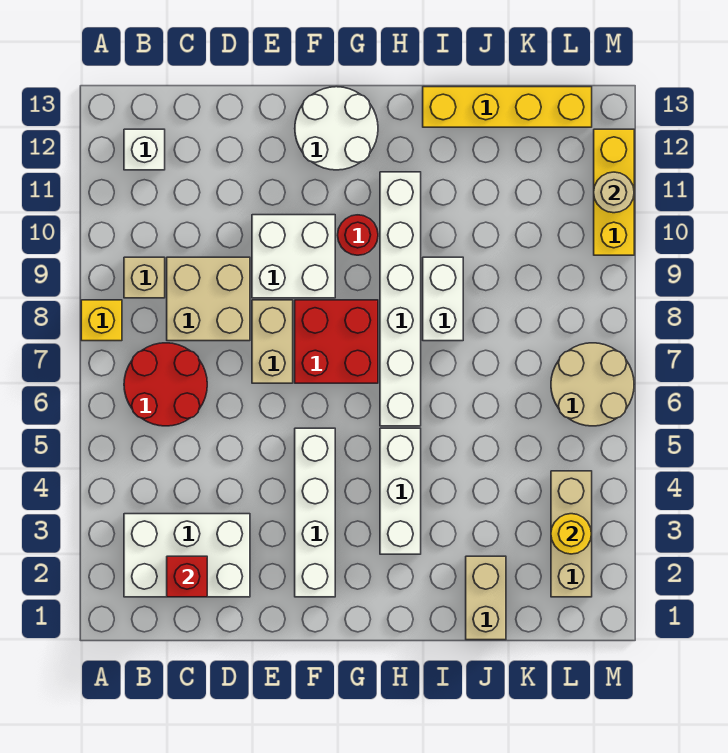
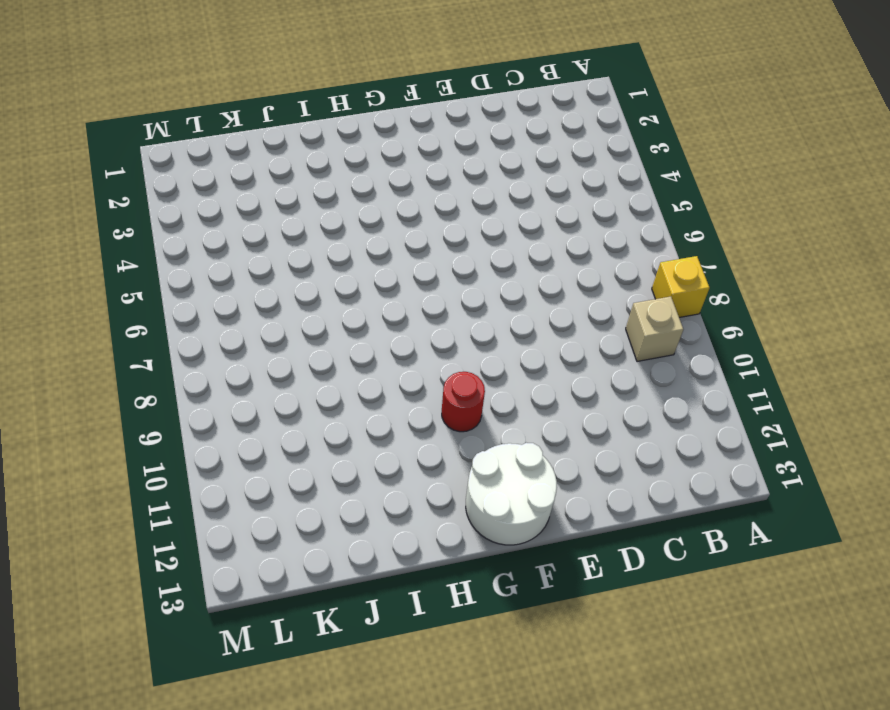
none -> white 2x3 brick [124,514,250,597]
none -> red 2x2 round brick [124,343,207,426]
none -> white 1x1 brick [124,129,165,170]

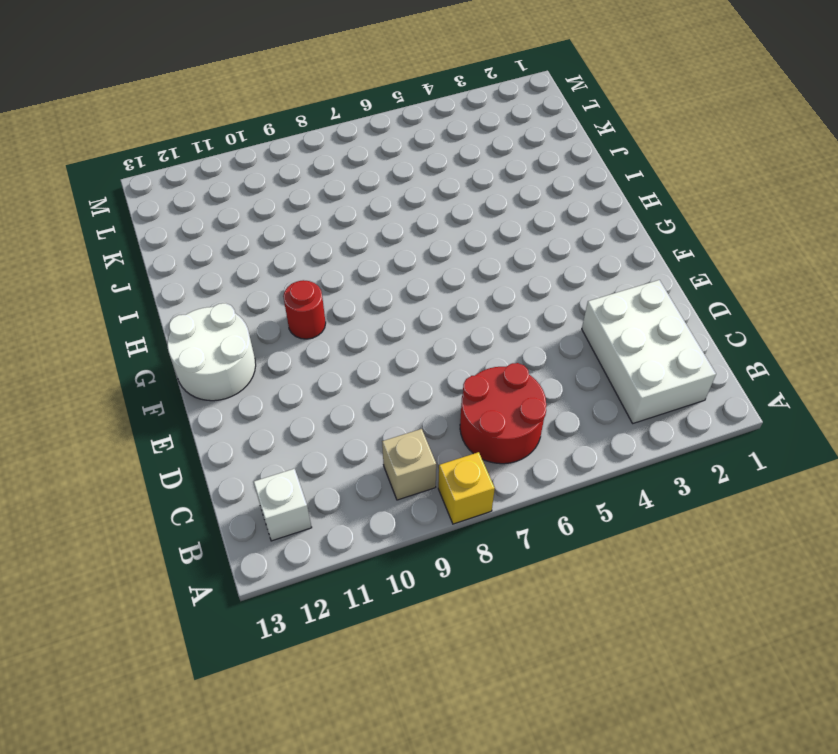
none -> tan 2x2 brick [167,257,250,341]
none -> tan 1x2 brick [252,300,293,383]
none -> white 2x2 brick [252,215,335,298]

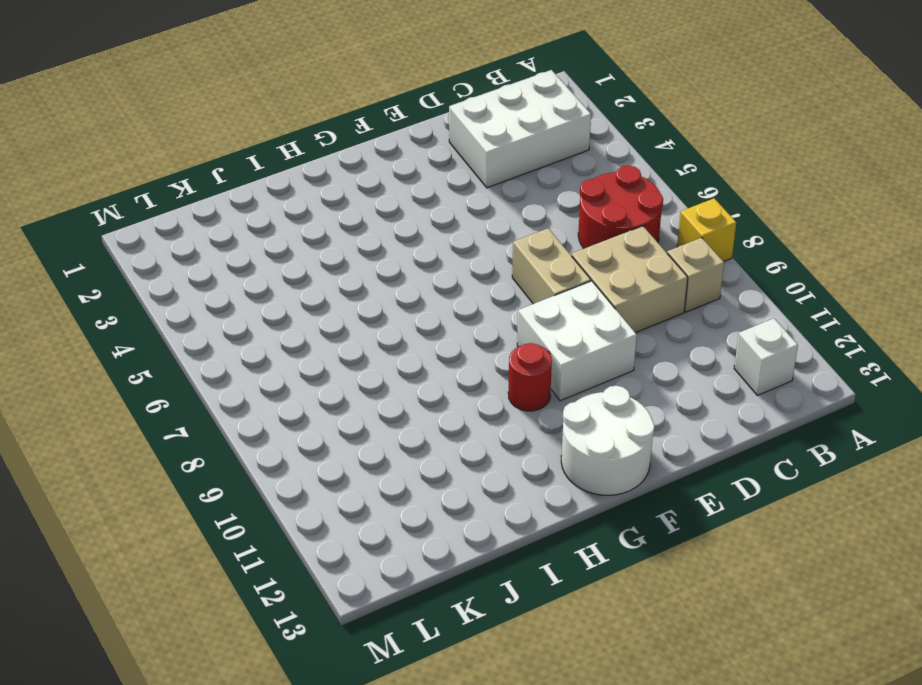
none -> white 1x4 brick [295,428,335,597]
none -> red 2x2 brick [295,300,378,383]
none -> white 1x3 brick [380,428,421,554]

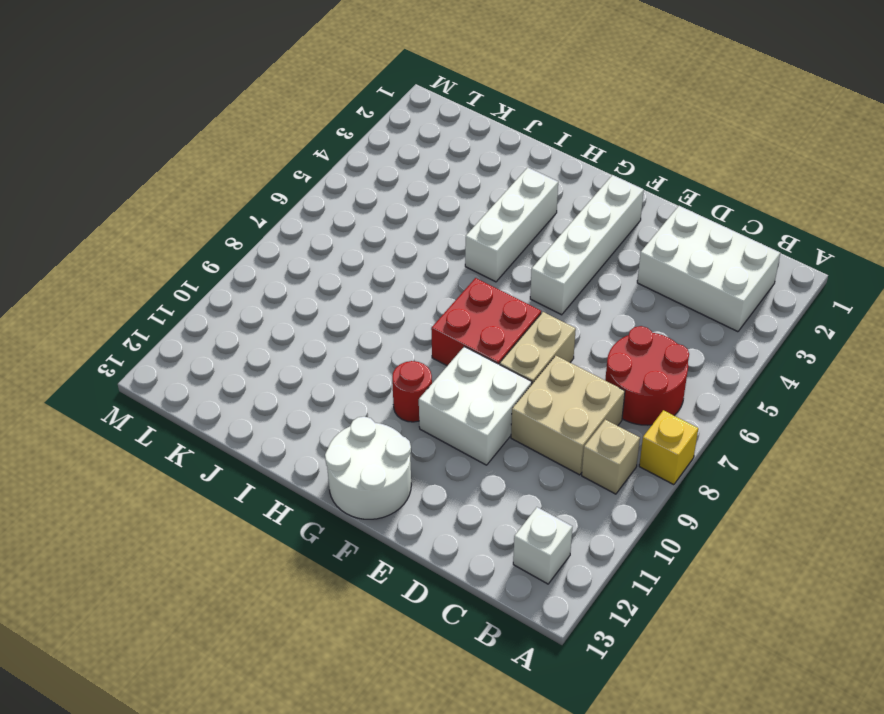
none -> white 1x6 brick [380,172,421,426]
none -> white 1x2 brick [423,257,463,341]
none -> yellow 1x4 brick [423,87,592,127]

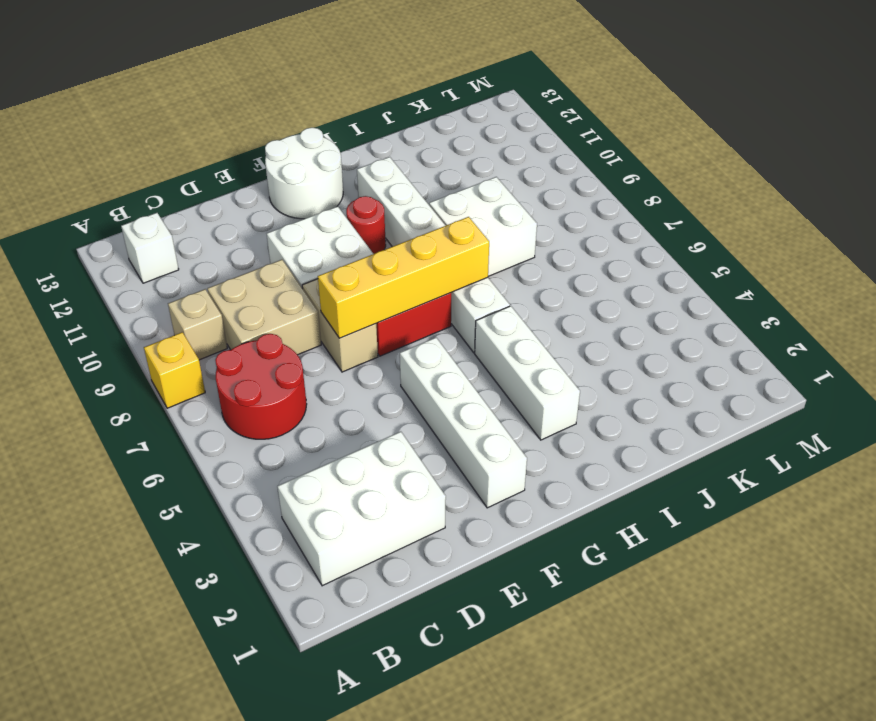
yellow 1x4 brick [318,217,489,338] -> yellow 1x4 brick moved to [423,87,592,127]
white 2x2 brick [429,177,537,276] -> white 1x2 brick [423,257,463,341]
none -> tan 1x2 brick [466,556,506,640]
none -> tan 1x3 brick [551,471,592,597]
none -> tan 2x2 round brick [551,343,634,426]

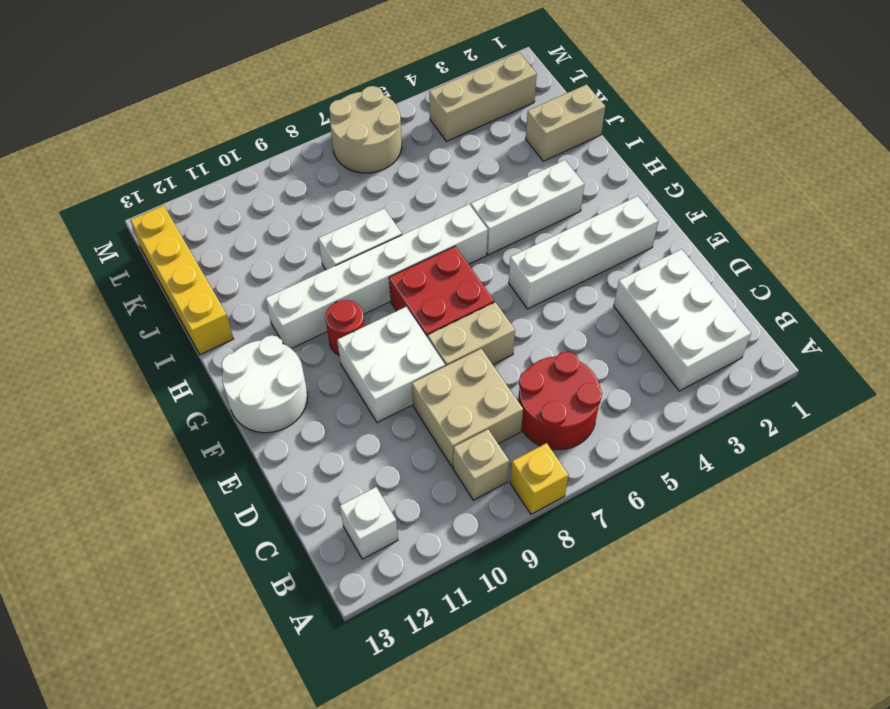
none -> yellow 1x3 brick [594,129,634,255]
none -> red 1x1 brick [167,556,207,597]
none -> yellow 1x1 round brick [551,514,591,554]

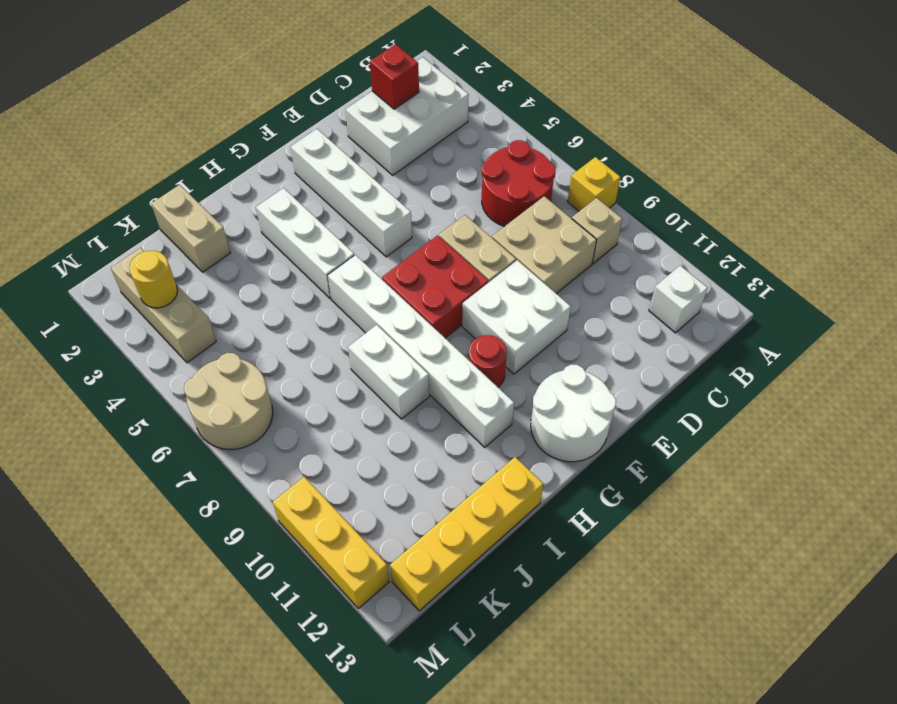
none -> tan 1x1 round brick [594,172,634,213]

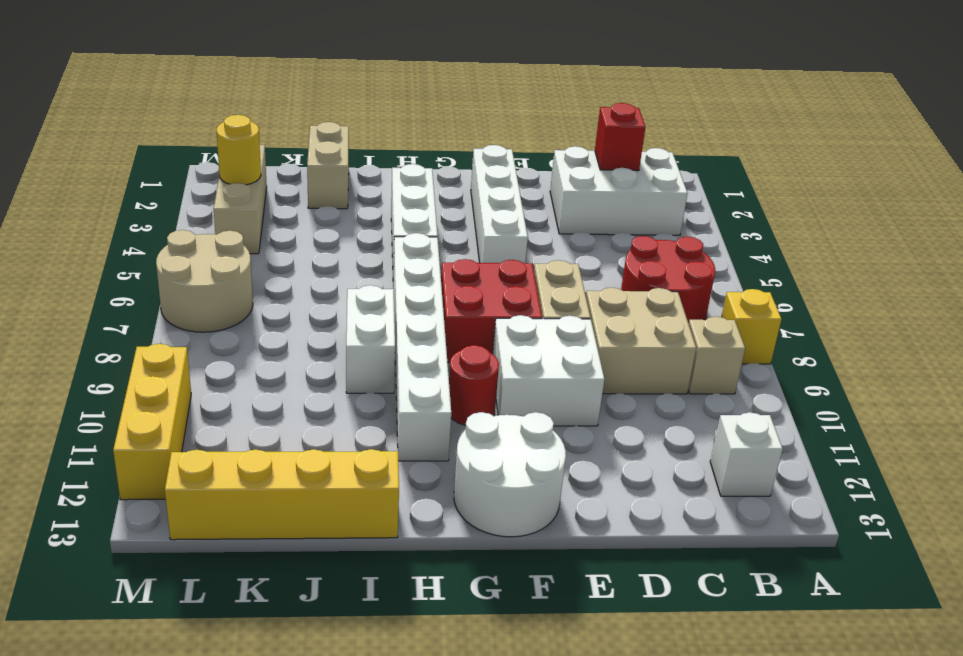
none -> tan 1x1 round brick [594,172,634,213]

